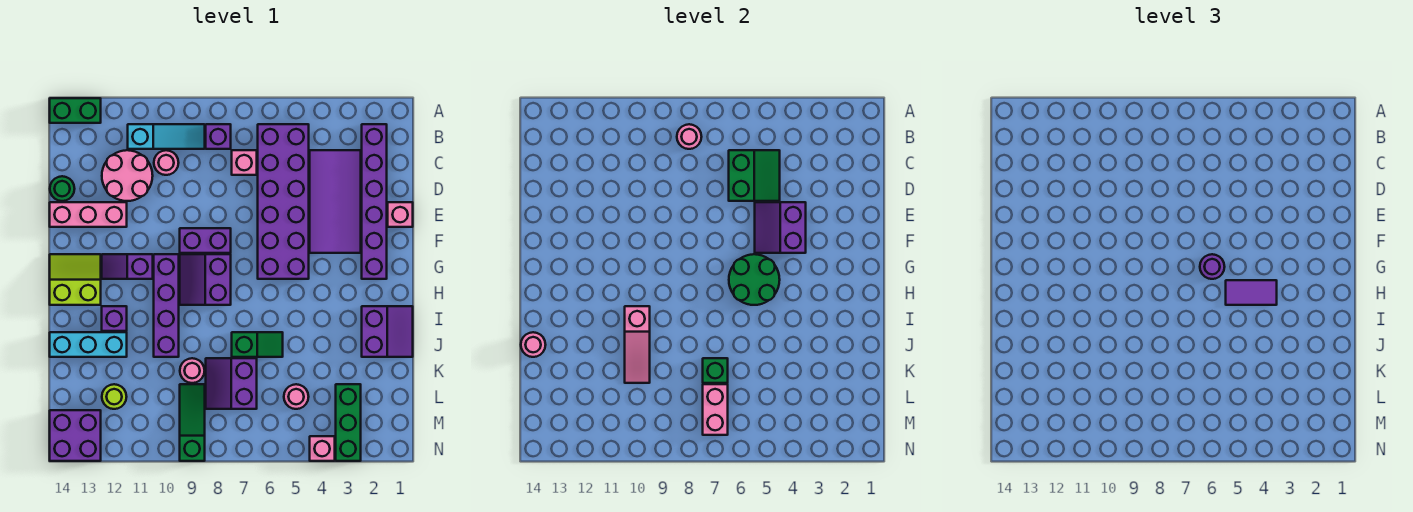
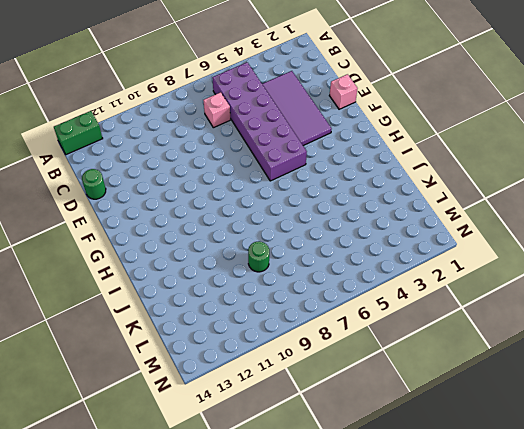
green 1x1 round brick [248,241,269,272] -> pink 1x1 round brick [180,358,205,383]
none -> purple 1x6 brick [362,124,387,279]
none -> purple 1x1 brick [206,124,231,149]
none -> cyan 1x3 slope [128,124,205,149]
none -> pink 1x1 round brick [154,150,179,175]

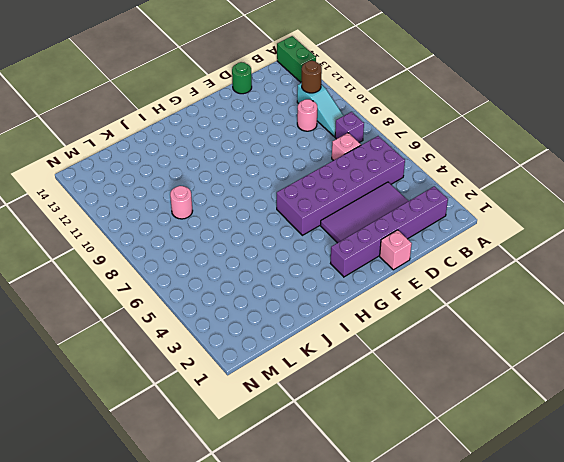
brown 1x1 round brick [302,61,322,93] -> none
none -> pink 2x2 round brick [102,150,153,201]
none -> pink 1x3 brick [50,202,127,227]
none -> purple 1x2 brick [180,228,231,253]
none -> purple 2x2 slope [180,254,231,305]

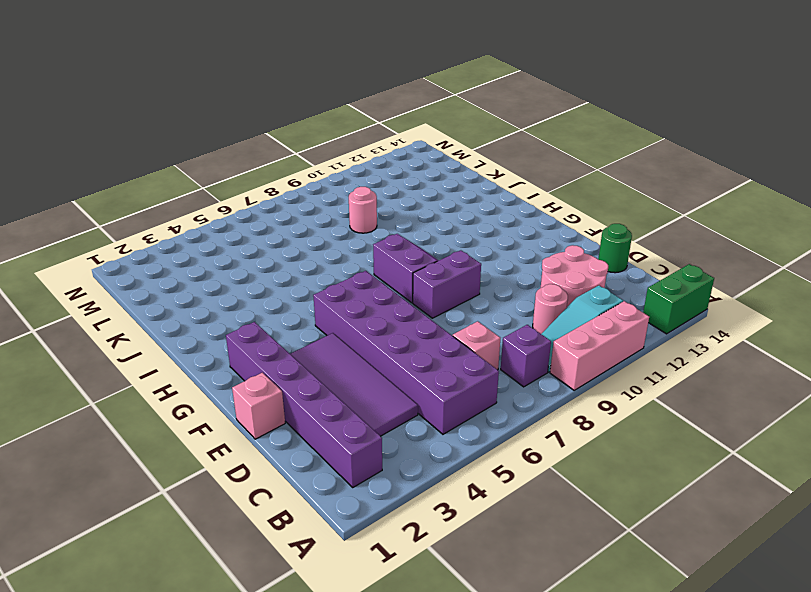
pink 1x3 brick [550,301,649,390] -> pink 1x3 brick moved to [50,202,127,227]
none -> purple 1x4 brick [154,254,179,357]
none -> purple 1x2 slope [102,254,153,279]
none -> lime 2x2 slope [50,254,101,305]
none -> purple 2x2 slope [362,306,413,357]

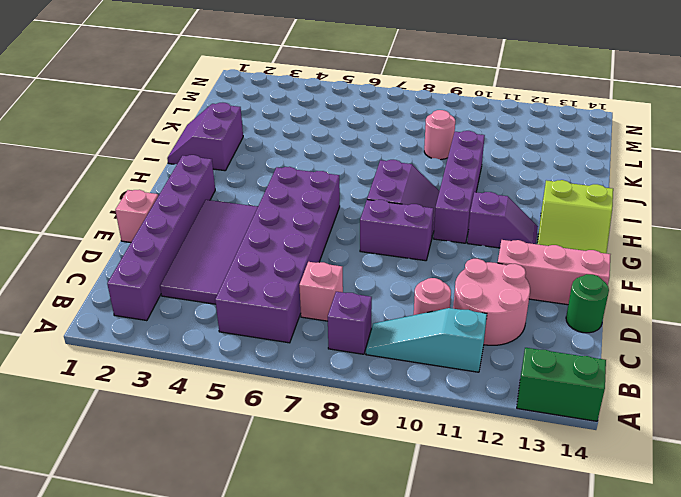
none -> purple 1x1 brick [102,306,127,331]
none -> green 1x2 slope [232,332,283,357]
none -> cyan 1x3 brick [50,332,127,357]
none -> purple 2x2 slope [206,358,257,409]

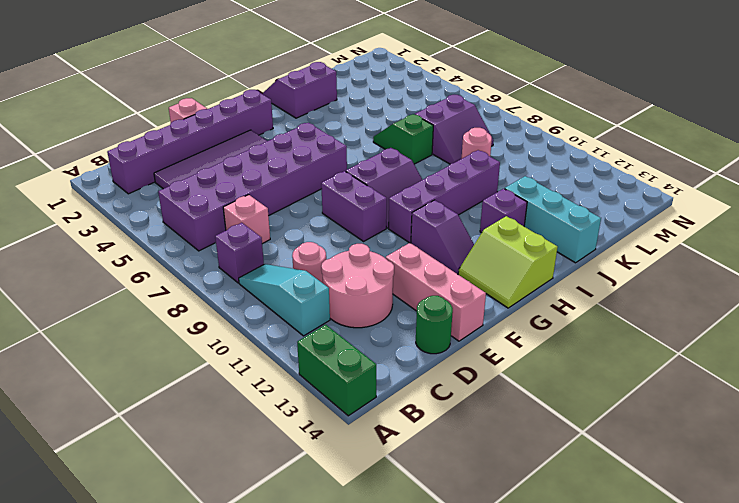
none -> green 1x3 brick [336,384,361,461]
none -> pink 1x1 round brick [284,384,309,409]
none -> green 1x3 slope [180,384,205,461]
none -> lime 1x1 round brick [102,384,127,409]

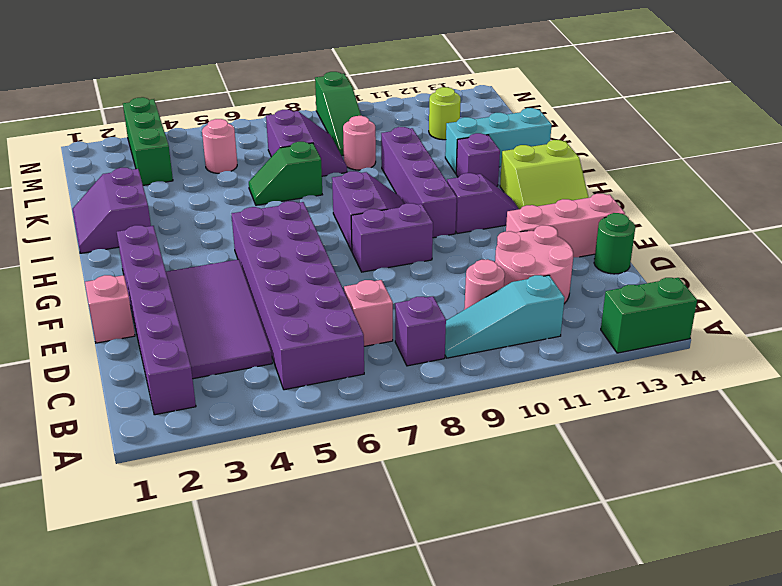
none -> purple 2x2 brick [50,410,101,461]
none -> pink 1x1 brick [310,436,335,461]
none -> pink 1x1 round brick [677,124,702,149]
none -> green 2x2 slope [729,150,780,201]

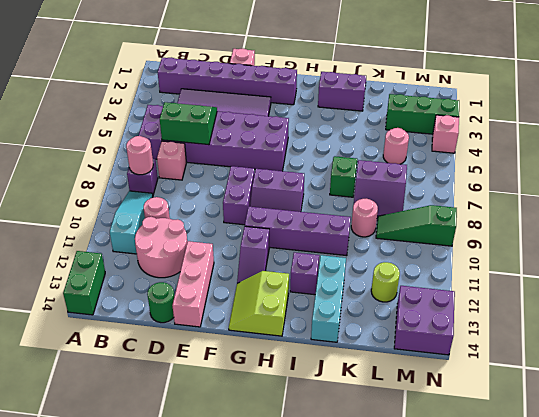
none -> purple 2x2 slope [755,202,806,253]
none -> green 2x2 round brick [729,254,780,305]
none -> pink 1x3 slope [625,306,650,383]
none -> pink 1x1 round brick [521,332,546,357]

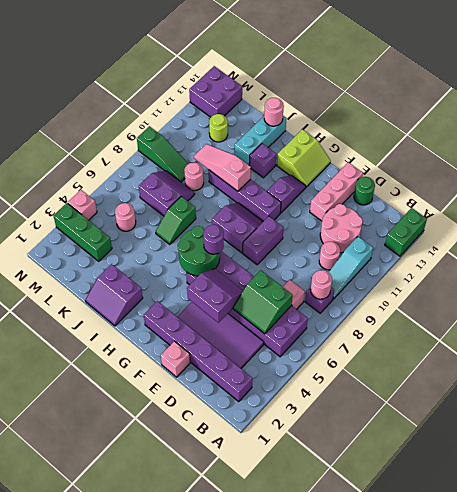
none -> green 1x1 brick [703,358,728,383]
none -> pink 1x2 brick [703,384,728,435]
none -> purple 1x2 tile [1226,280,1277,305]

